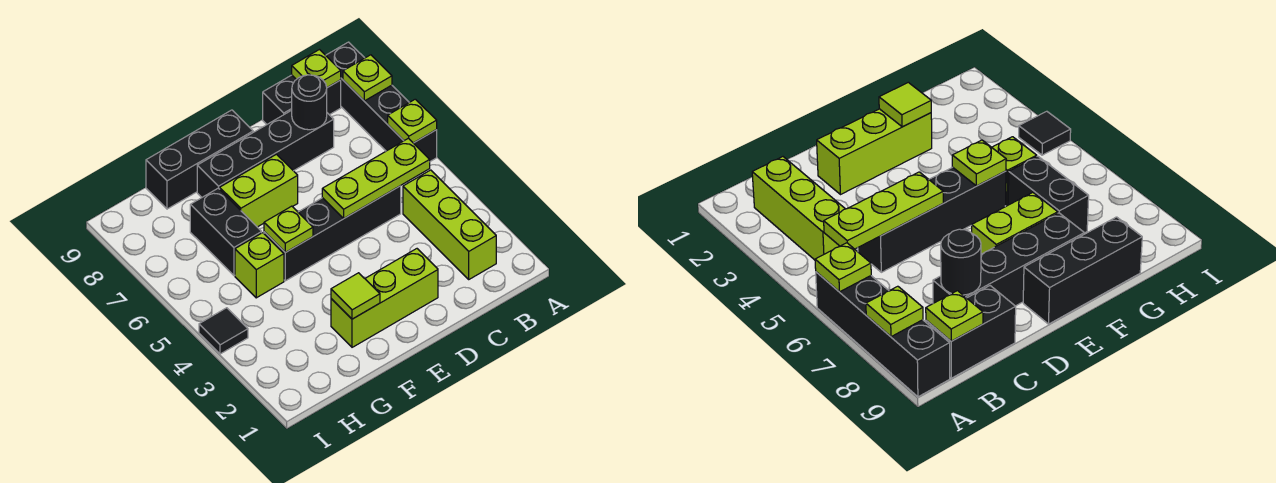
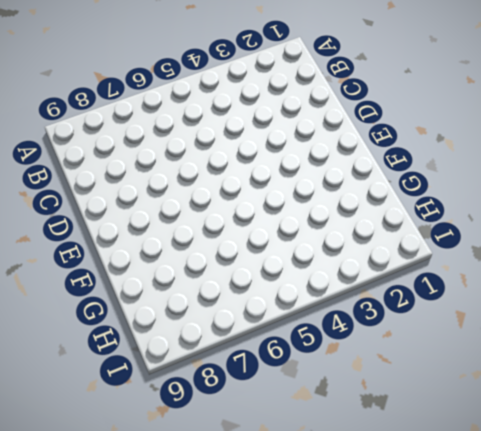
none -> black 1x4 brick [326,42,437,161]
none -> lime 1x3 brick [403,170,496,279]
none -> black 1x2 brick [263,75,341,124]

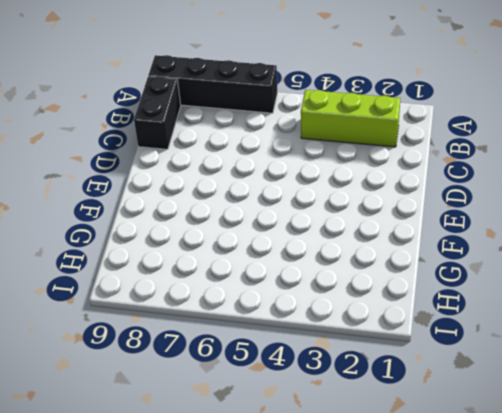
none -> black 1x4 brick [264,186,401,281]
none -> black 1x4 brick [197,110,334,197]
none -> lime 1x3 brick [331,249,438,347]

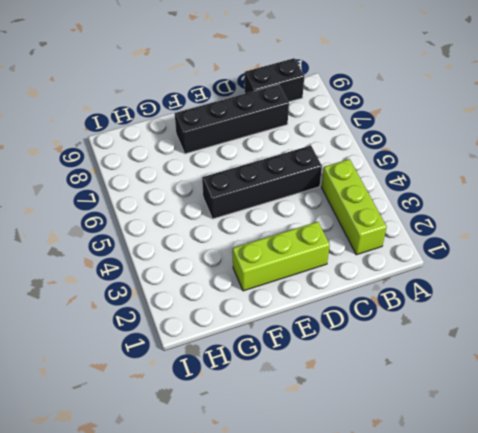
none -> black 1x4 brick [326,42,437,161]
none -> lime 1x2 brick [220,154,298,227]
none -> black 1x3 brick [146,110,253,209]

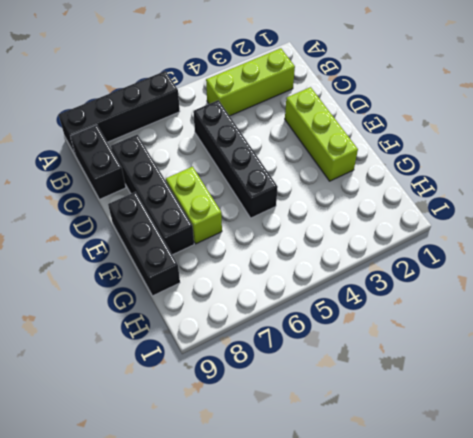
none -> lime 1x1 brick [235,233,284,298]
none -> black 1x2 brick [190,188,262,276]
none -> black 1x1 tile [199,308,248,354]

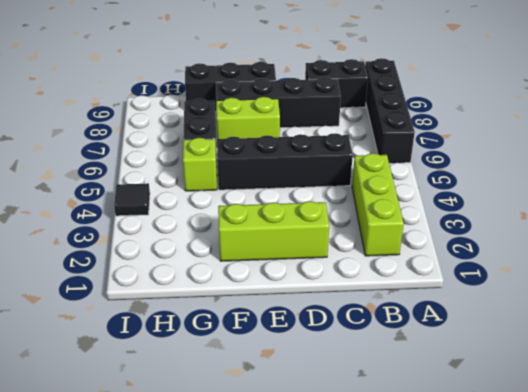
none -> lime 1x1 plate [388,99,437,143]
none -> lime 1x1 plate [343,55,392,101]
none -> lime 1x3 plate [322,138,430,219]

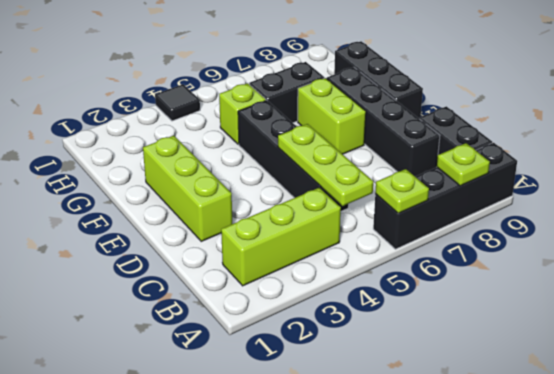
none -> lime 1x1 plate [292,50,341,88]
none -> black 1x1 round brick [292,75,327,130]
none -> lime 1x1 tile [331,273,380,319]

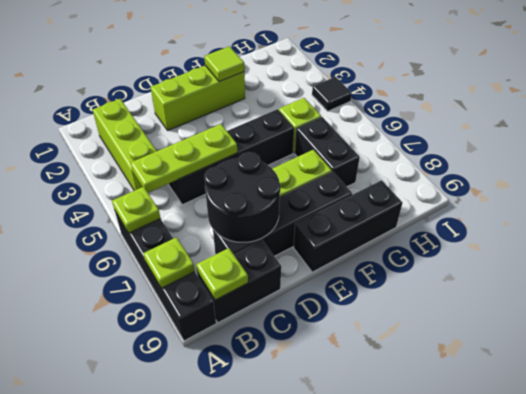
black 2x2 round brick [205,152,281,242] -> black 1x1 round brick [292,75,327,130]
none -> lime 1x1 plate [264,206,313,252]

